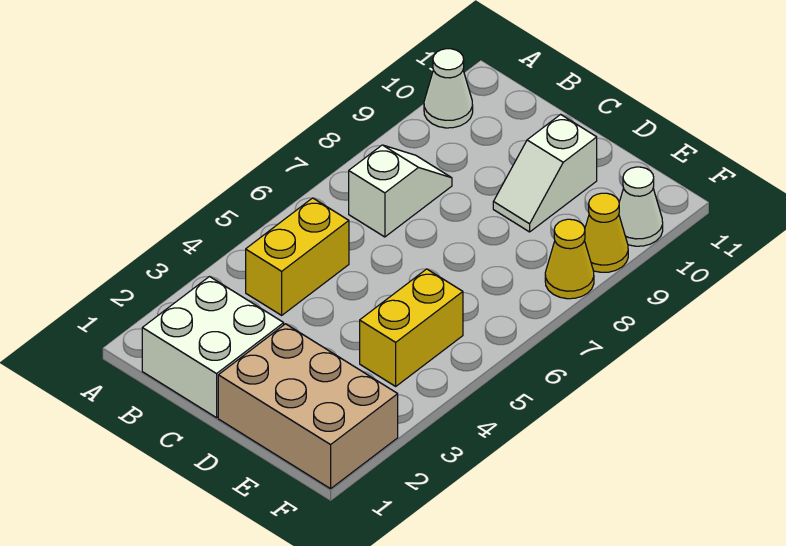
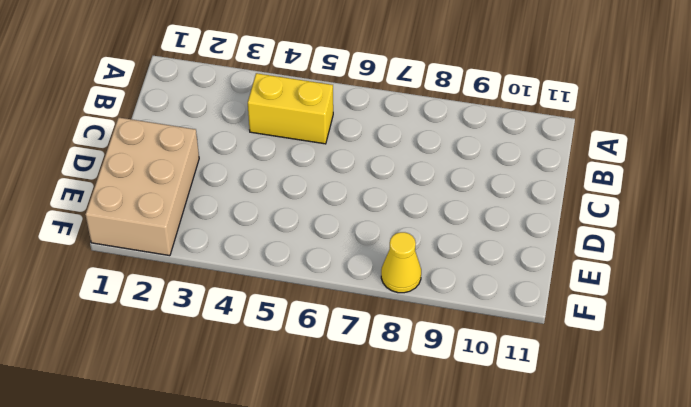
none -> white 1x1 cone [424,49,473,128]
none -> white 2x2 brick [142,277,284,418]

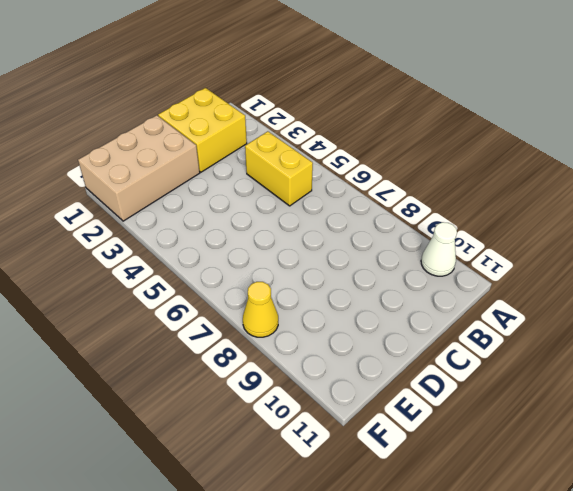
yellow 2x2 brick [158,88,247,172] -> white 2x2 brick [142,277,284,418]
none -> white 1x2 slope [349,145,452,237]
none -> white 1x2 slope [493,114,597,232]

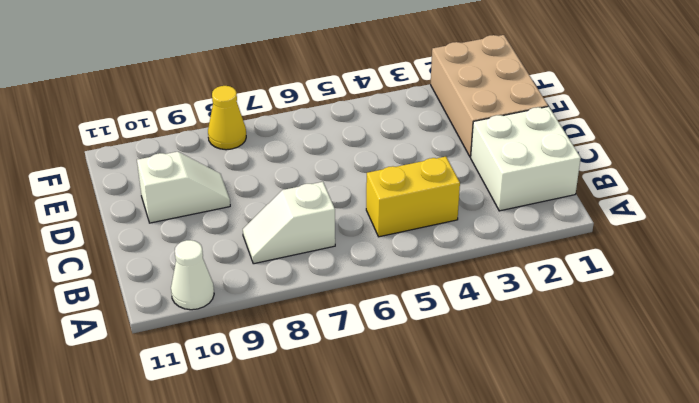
none -> yellow 1x2 brick [360,269,463,386]
none -> yellow 1x1 cone [584,193,628,272]

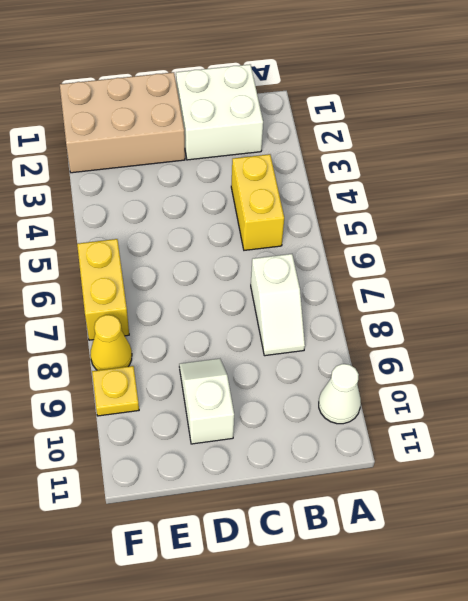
yellow 1x2 brick [77,239,129,340] -> yellow 1x2 brick moved to [360,269,463,386]
yellow 1x1 plate [92,366,139,416] -> yellow 1x1 cone [584,193,628,272]
none -> white 1x1 cone [619,167,663,246]

